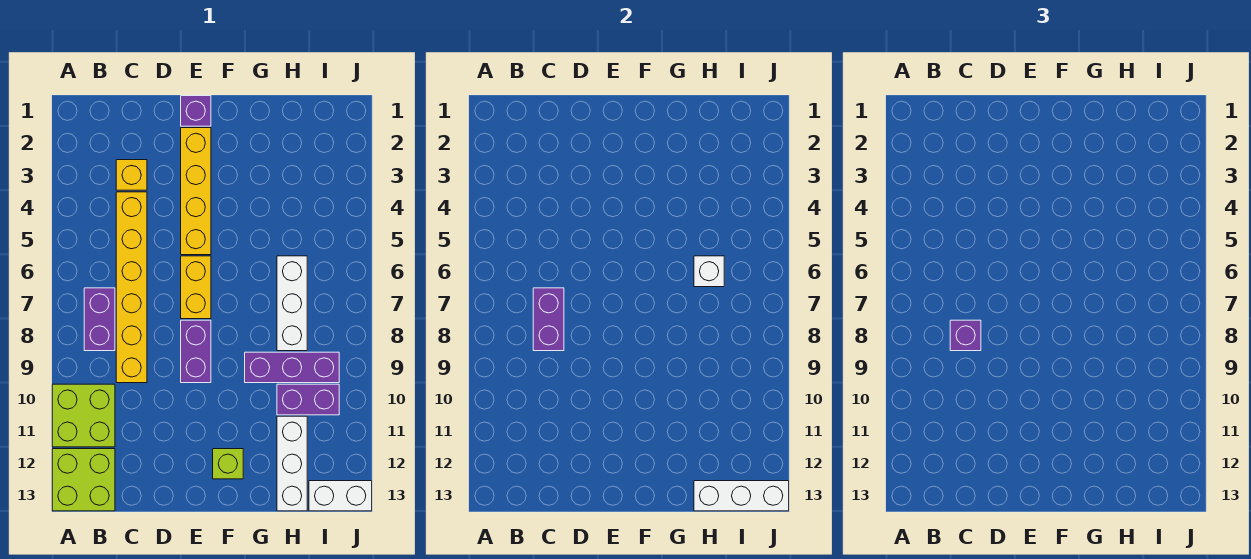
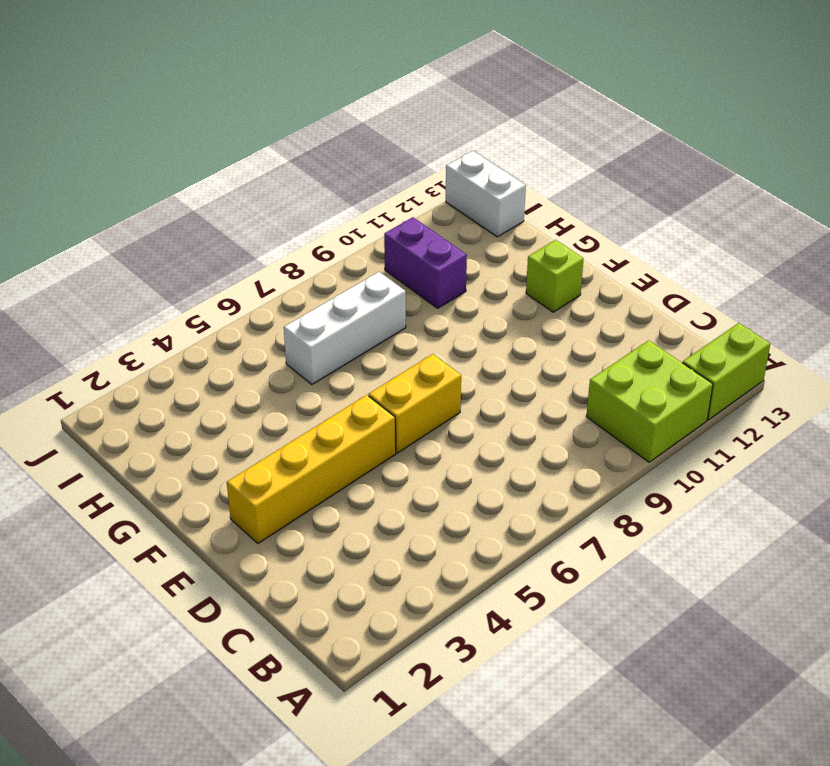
lime 1x2 brick [682,323,770,420] -> lime 2x2 brick [52,449,115,511]
none -> purple 1x2 brick [84,288,115,351]
none -> yellow 1x1 brick [116,160,147,190]
none -> yellow 1x6 brick [116,192,147,383]

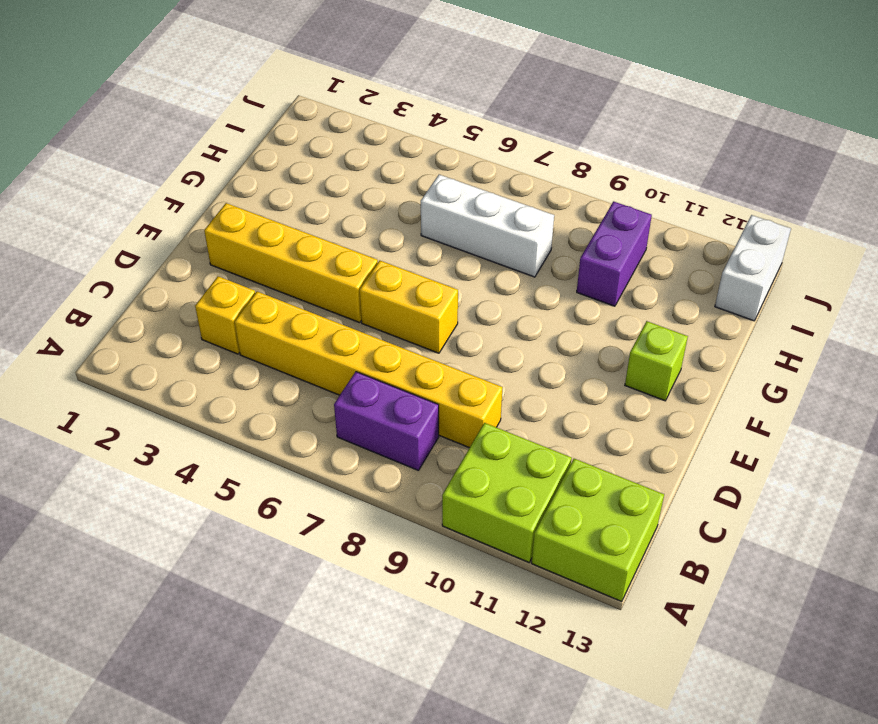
none -> purple 1x1 brick [181,96,211,126]
none -> purple 1x2 brick [181,320,211,383]
none -> purple 1x3 brick [245,352,339,383]

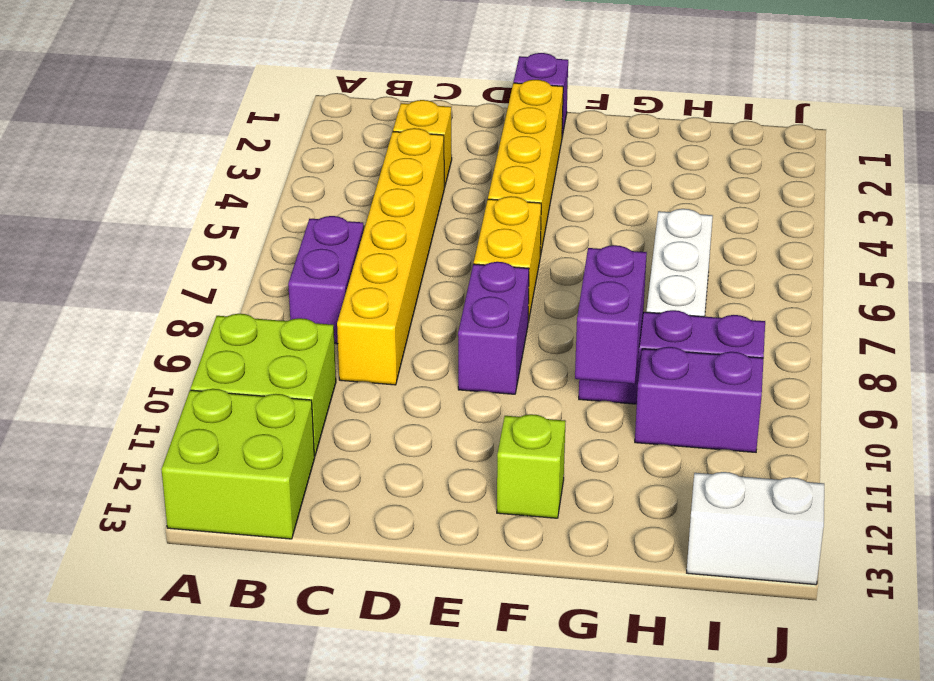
purple 1x2 brick [575,245,647,384] -> purple 1x2 brick moved to [533,288,564,351]
none -> white 1x3 brick [277,416,307,511]
none -> white 1x1 brick [694,256,724,287]
none -> white 1x3 brick [694,481,789,511]

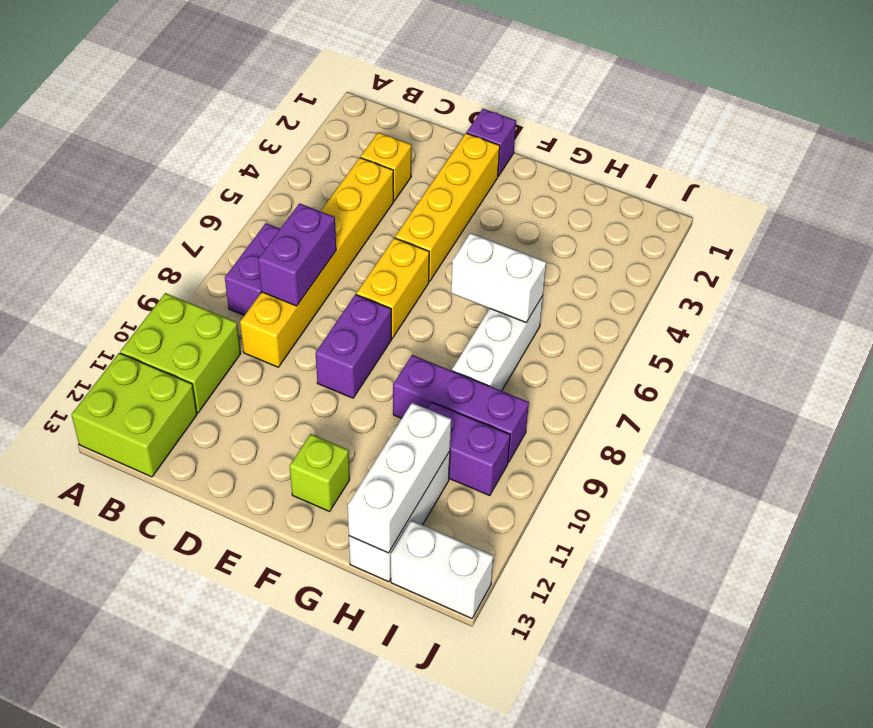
white 1x2 brick [451,233,546,322] -> white 1x1 brick [694,256,724,287]
white 1x3 brick [347,403,451,553] -> white 1x3 brick turned to [694,481,789,511]
none -> purple 1x1 brick [950,320,981,351]

